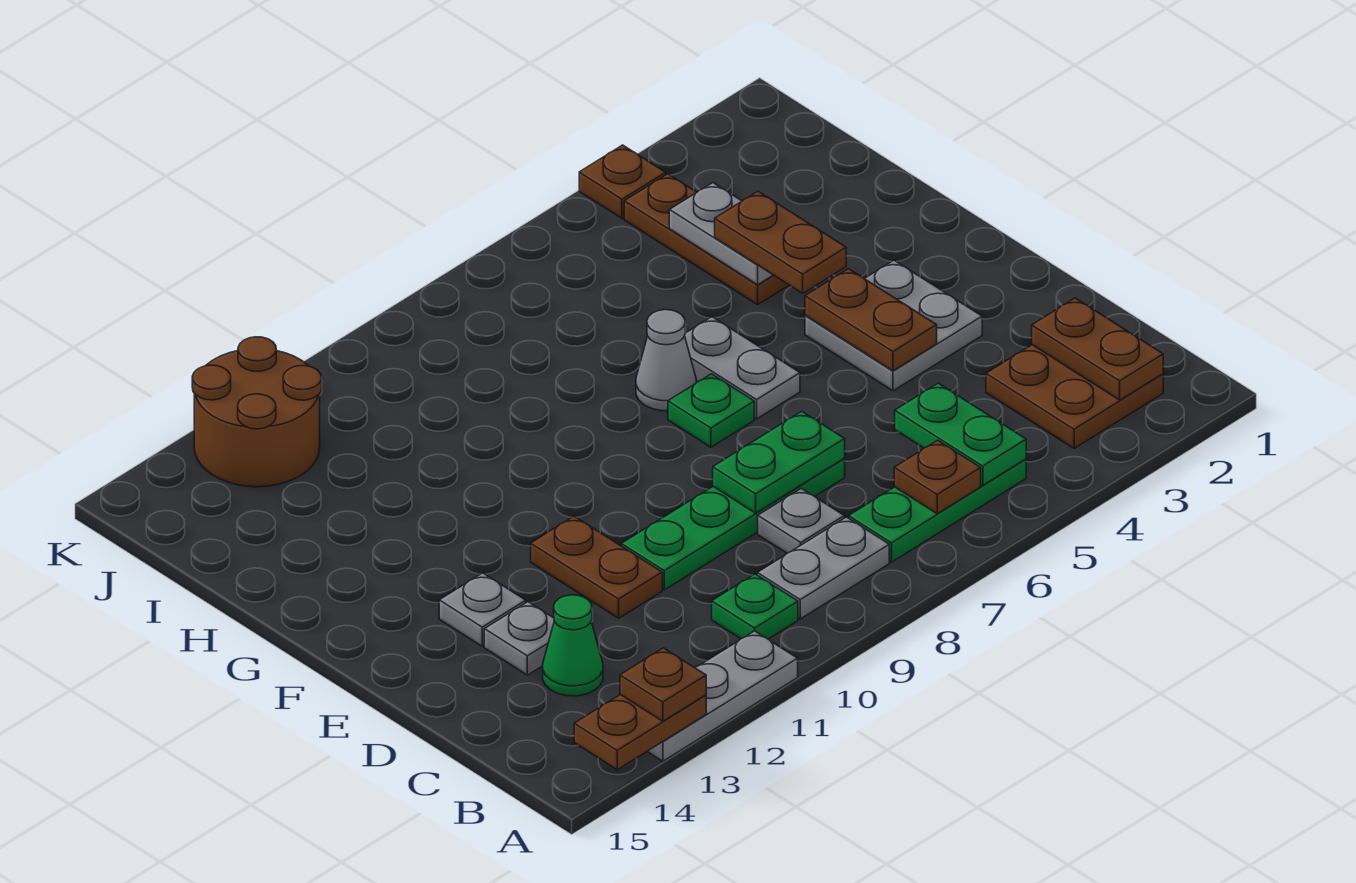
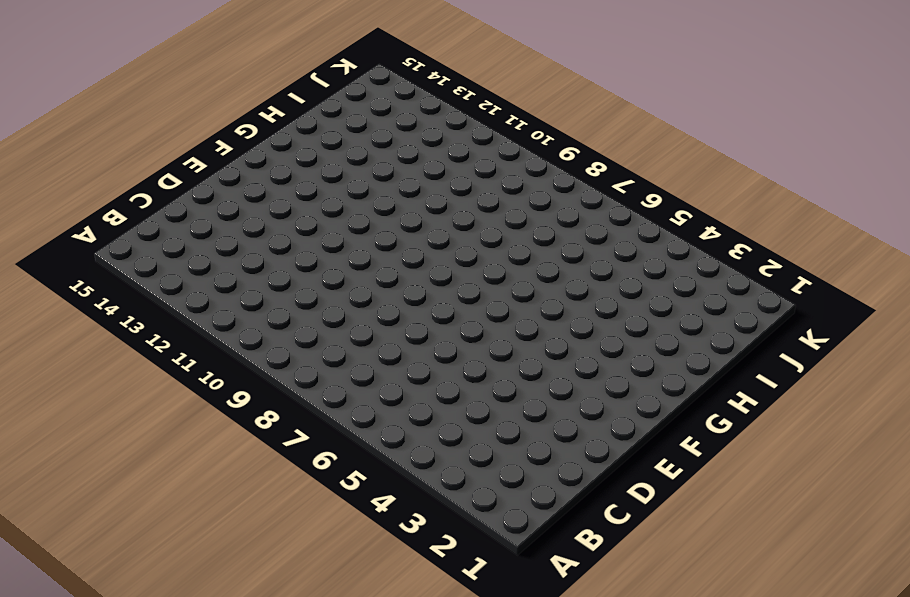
none -> grey 1x3 plate [647,631,798,761]
none -> brown 2x2 plate [986,345,1163,448]
none -> green 1x3 plate [849,459,1026,562]

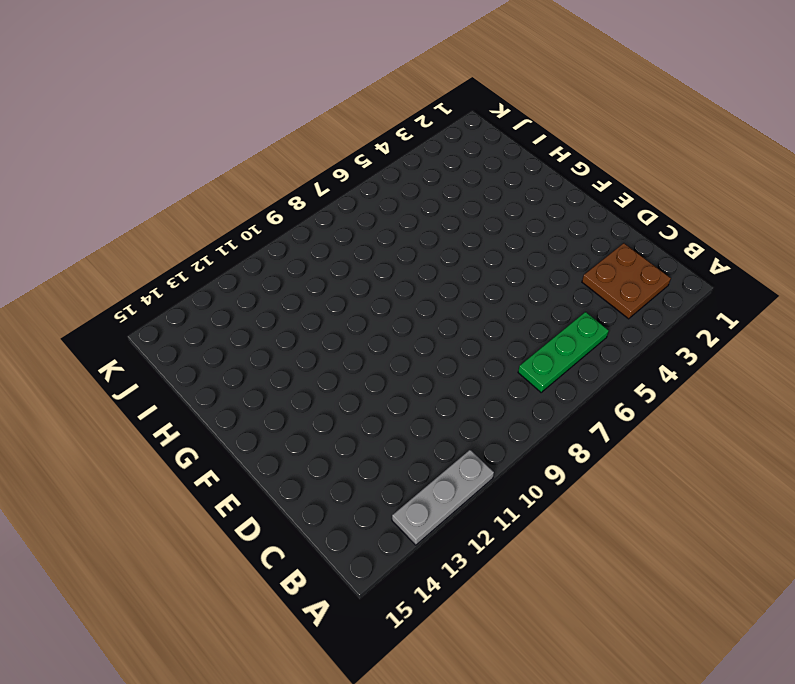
none -> grey 1x2 plate [757,517,889,619]
none -> green 1x1 plate [712,574,798,639]
none -> grey 1x1 plate [758,488,844,553]

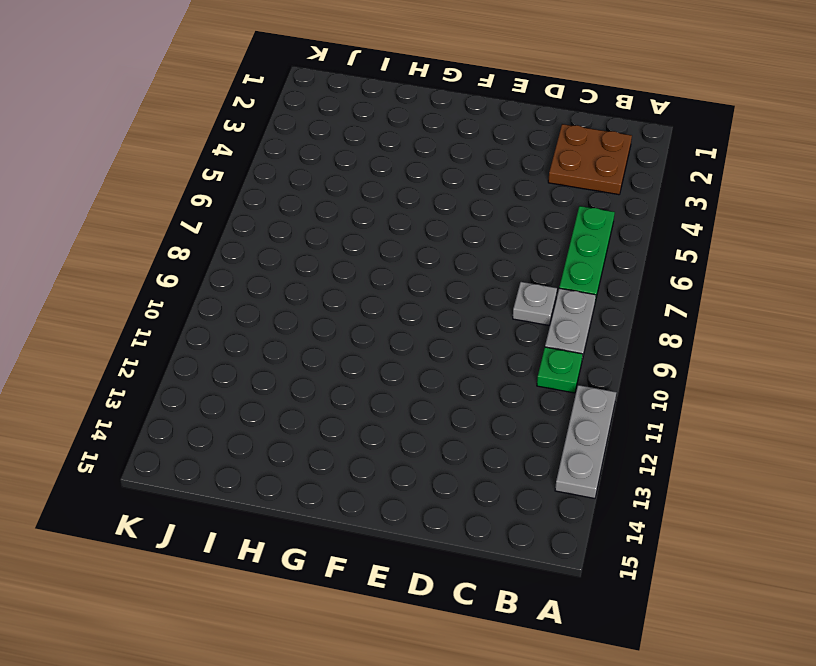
none -> green 1x1 cone [543,595,603,696]
none -> green 1x4 plate [621,459,845,590]
none -> brown 1x2 plate [531,516,662,618]

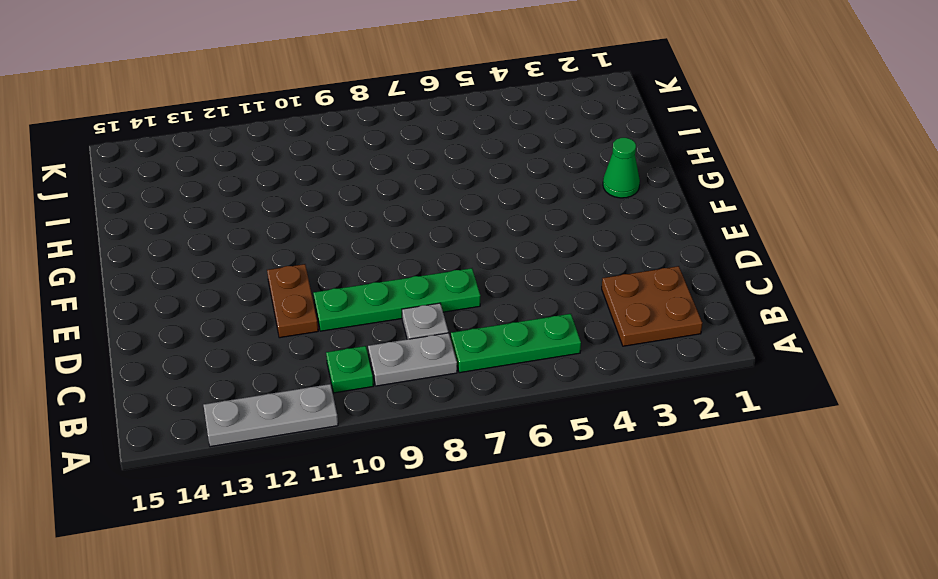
green 1x1 cone [603,138,640,198] -> green 1x1 cone moved to [543,595,603,696]
none -> grey 1x1 plate [484,602,554,675]
none -> grey 2x2 plate [805,260,982,391]
none -> grey 1x1 plate [439,573,526,646]

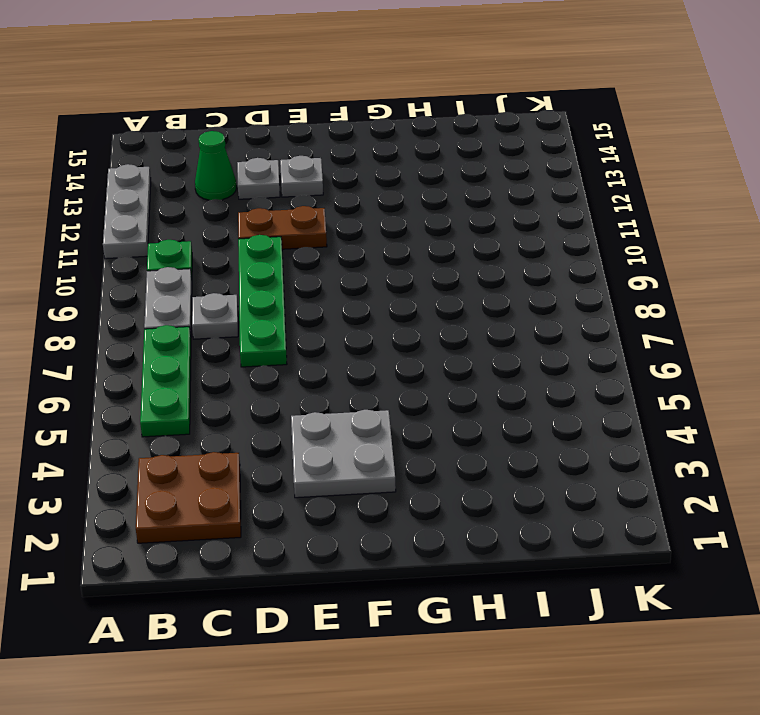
none -> grey 1x2 plate [685,317,800,419]
none -> green 1x1 plate [668,374,754,447]
none -> grey 1x1 cone [636,310,696,411]

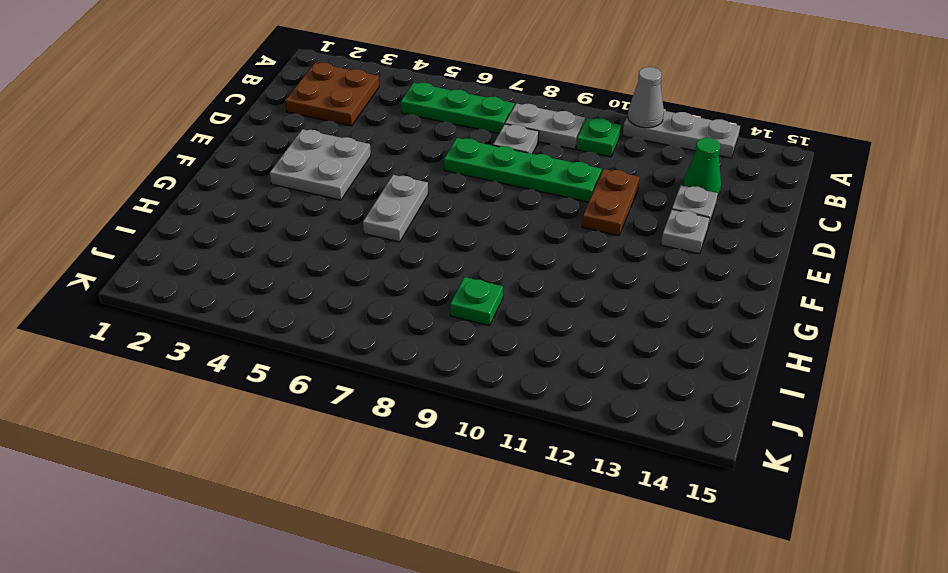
grey 1x1 cone [628,67,664,128] -> grey 1x1 cone moved to [636,310,696,411]
green 1x1 plate [450,277,503,326] -> green 1x1 plate moved to [668,374,754,447]
none -> brown 1x3 plate [624,174,789,305]
none -> brown 2x2 round brick [192,337,322,487]
none -> brown 1x1 plate [579,145,666,219]

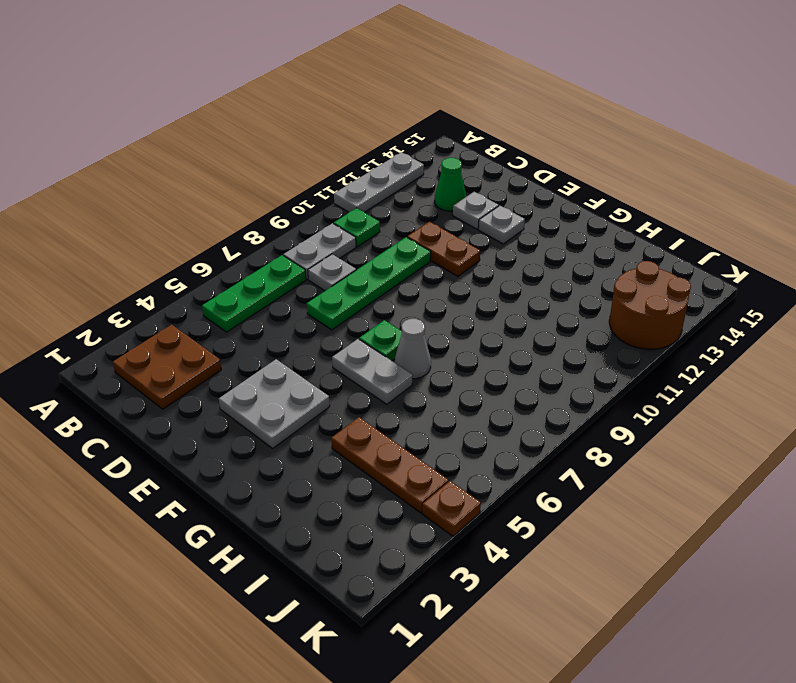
none -> brown 1x2 plate [574,695,706,770]
none -> brown 1x2 plate [1032,298,1163,400]
none -> green 1x2 plate [895,383,1026,485]

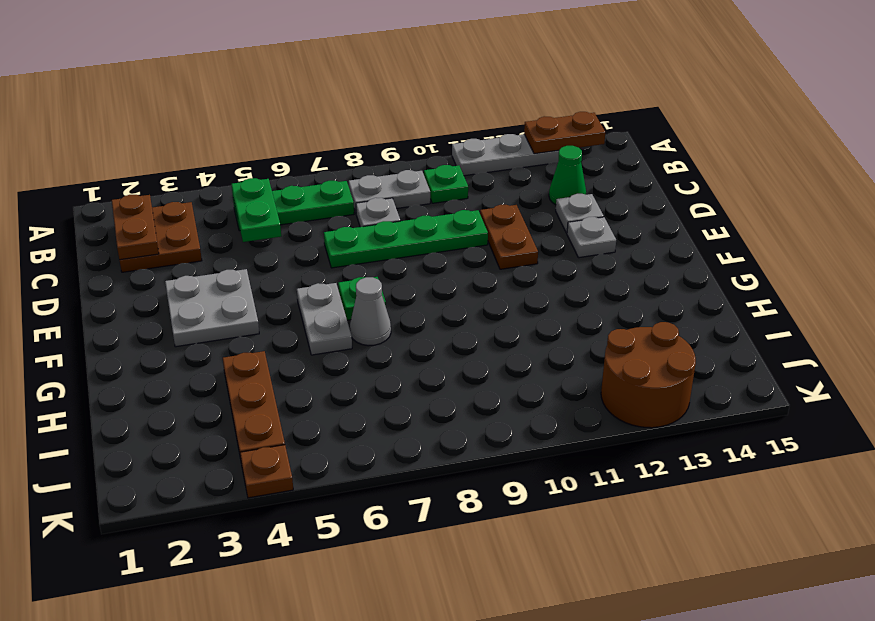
none -> brown 1x1 plate [894,440,981,514]
none -> green 1x2 plate [713,411,845,513]
none -> brown 1x2 plate [805,269,937,371]

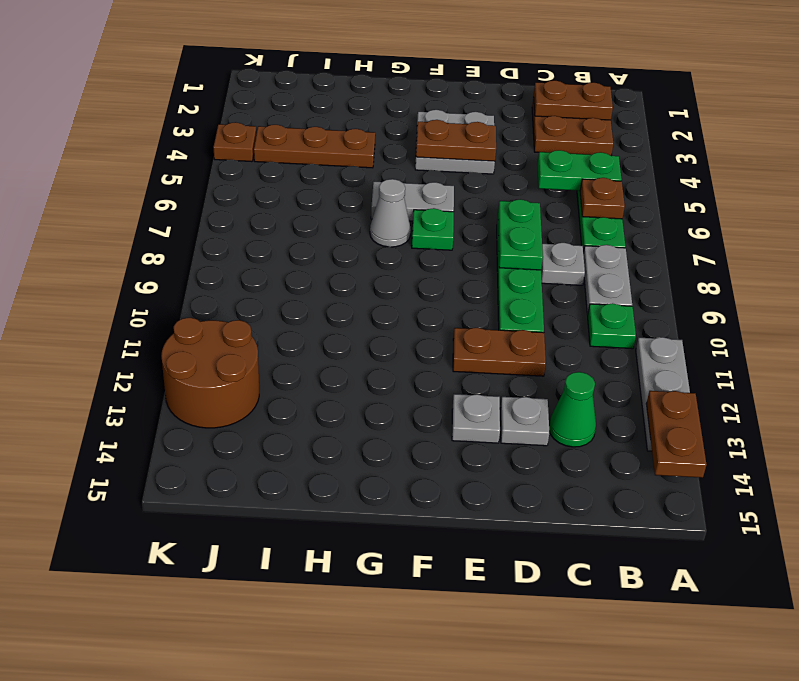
none -> grey 1x2 plate [669,183,773,285]
none -> brown 1x1 plate [620,648,706,721]
none -> brown 1x2 plate [715,191,846,293]

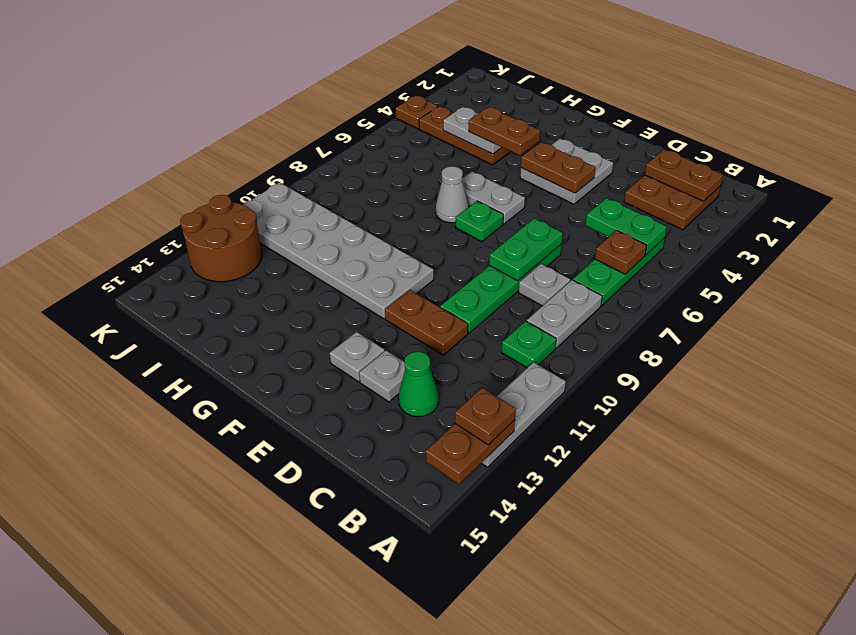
grey 2x6 plate [243,182,434,319] -> none

